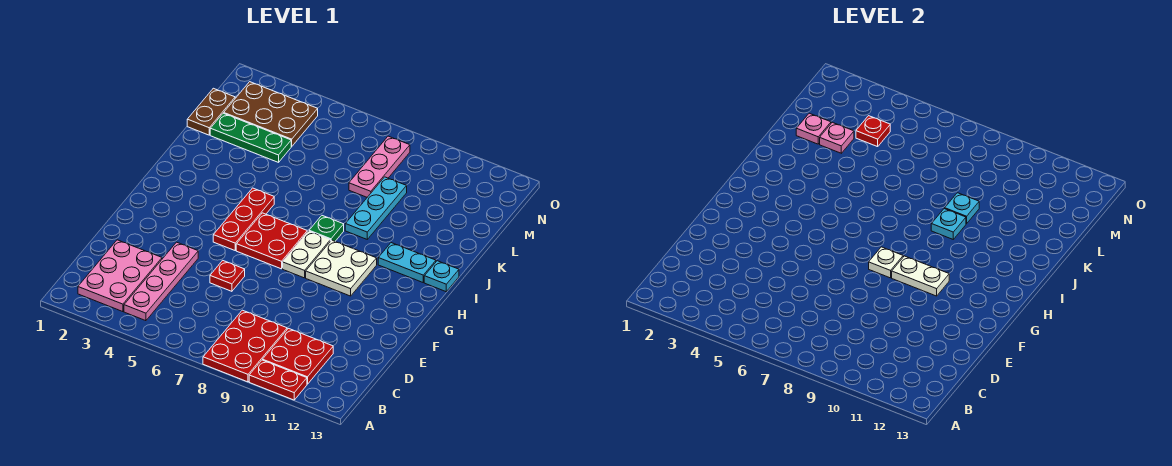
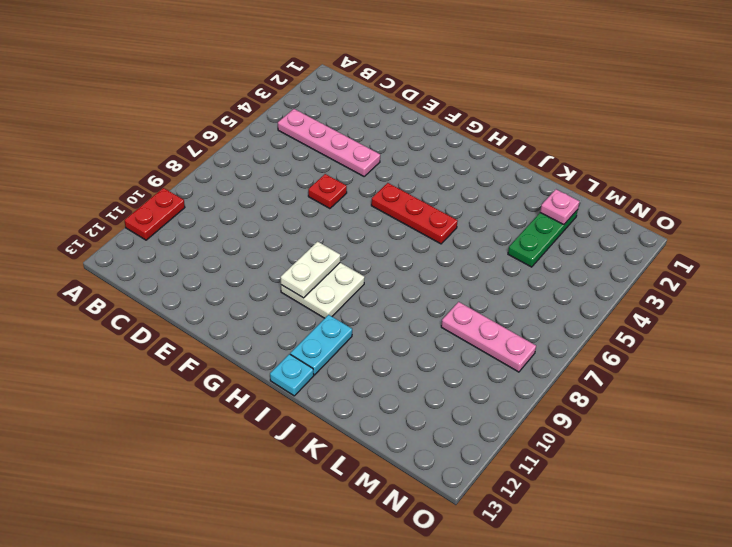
none -> red 2x3 plate [203,310,287,382]
none -> pink 2x3 plate [78,240,162,312]
none -> red 2x2 plate [263,329,333,384]

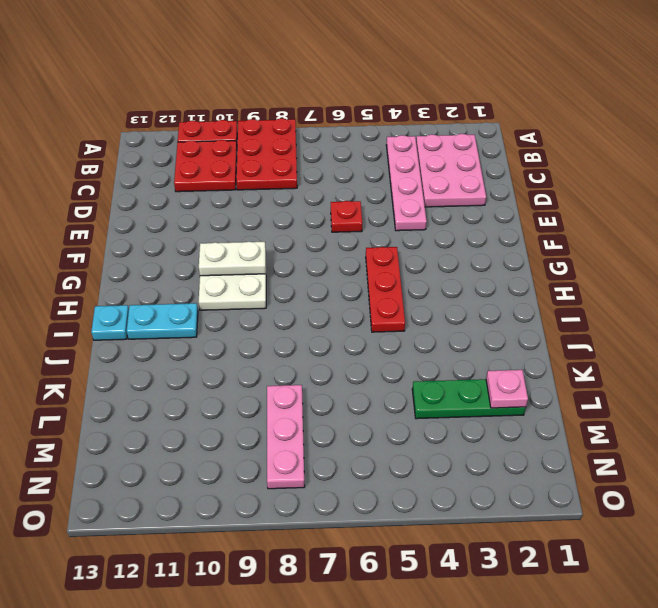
none -> red 2x2 plate [236,213,307,269]
none -> white 1x2 plate [283,231,330,278]
none -> green 1x1 plate [309,216,344,241]

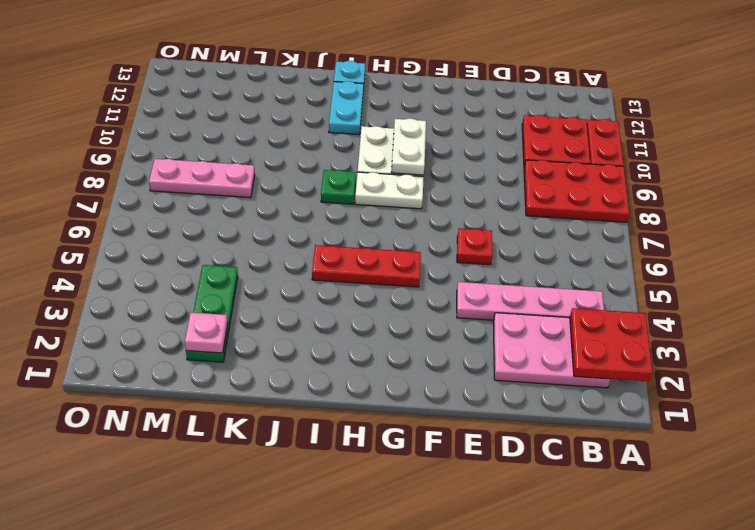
red 2x2 plate [570,308,653,381] -> red 2x2 plate moved to [236,213,307,269]
none -> cyan 1x3 plate [345,177,407,239]
none -> brown 1x2 plate [187,88,235,135]
none -> brown 2x3 plate [224,82,318,146]

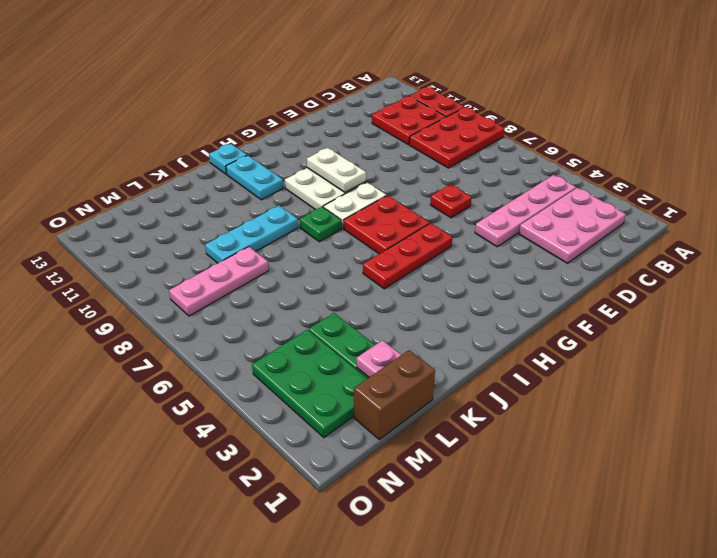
brown 1x2 brick [354,350,435,439] -> brown 1x2 plate [187,88,235,135]
green 2x3 plate [252,330,367,438] -> brown 2x3 plate [224,82,318,146]
none -> white 1x1 plate [869,247,903,278]
none -> cyan 1x1 plate [931,209,966,239]
none -> cyan 1x1 plate [945,193,979,224]

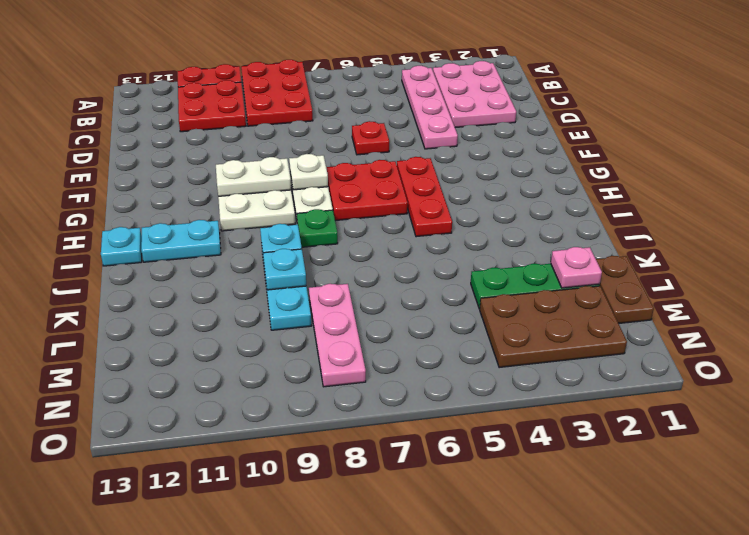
none -> pink 1x1 plate [820,122,854,153]
none -> red 1x1 plate [856,116,890,147]

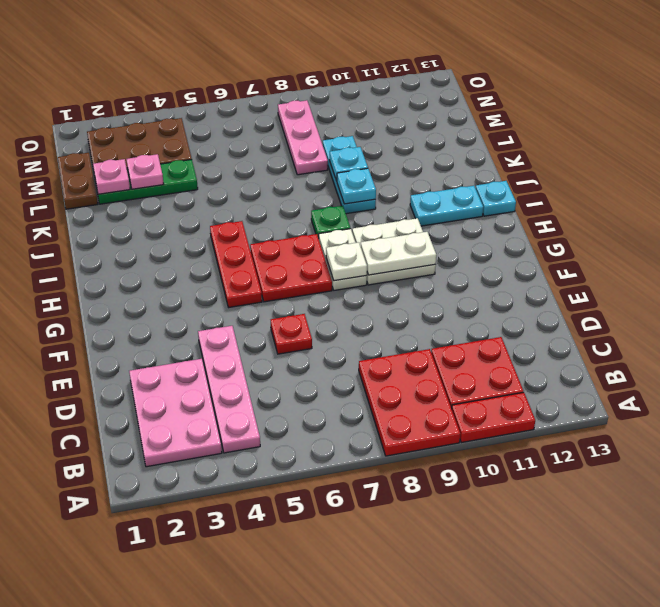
none -> red 1x1 plate [856,116,890,147]

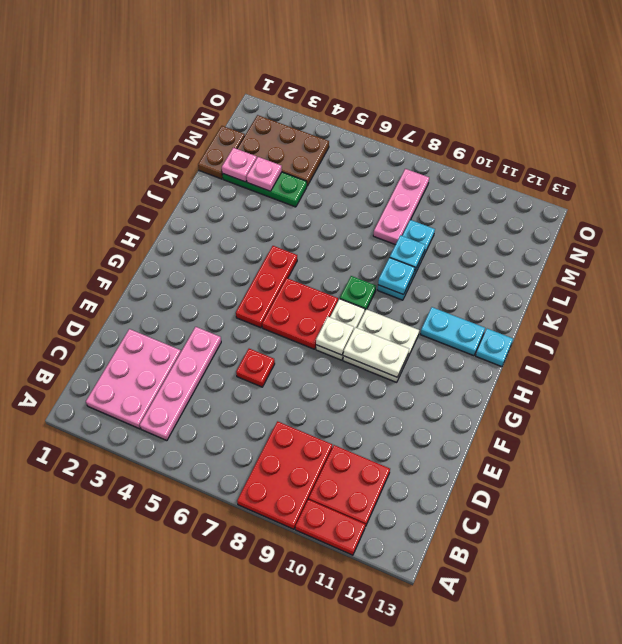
none -> red 1x1 plate [856,116,890,147]

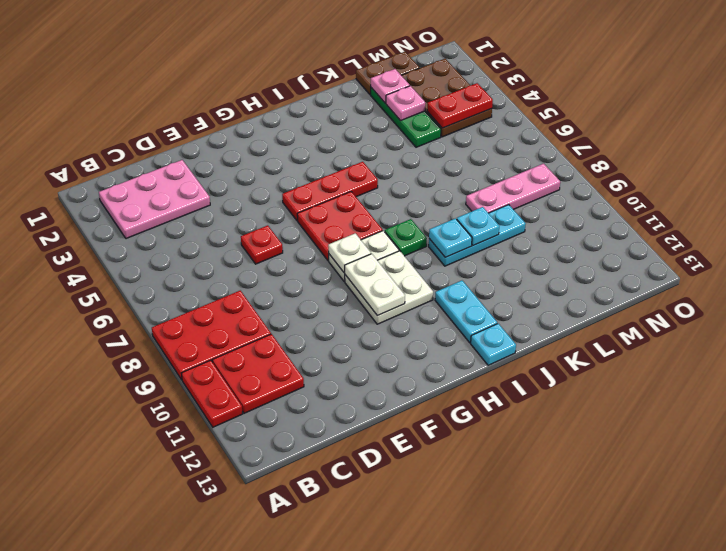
red 1x2 plate [427,83,493,128] -> red 1x1 plate [856,116,890,147]
none -> pink 1x4 plate [124,242,198,321]

